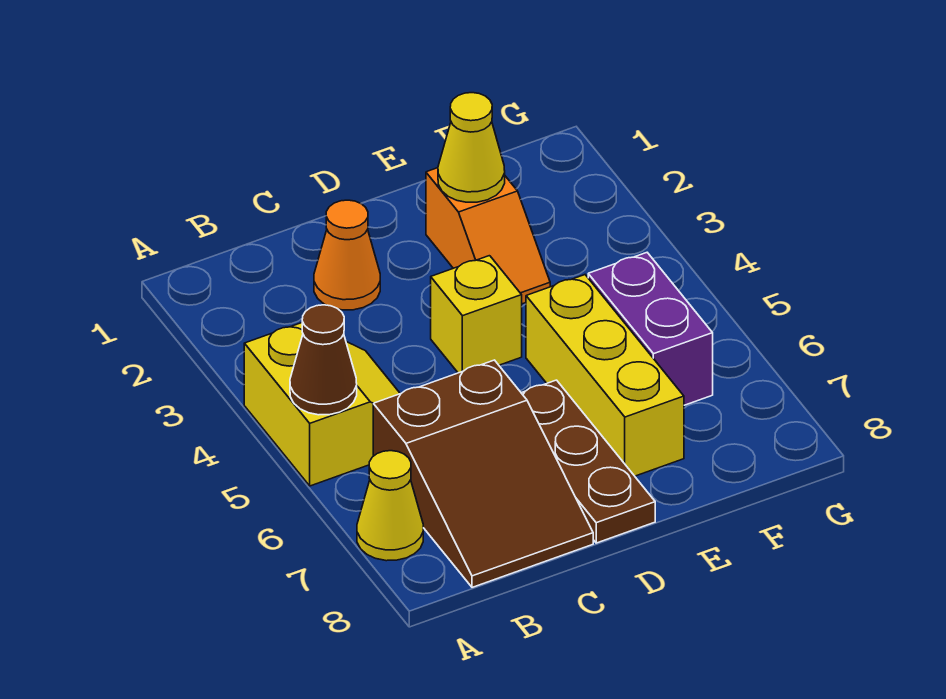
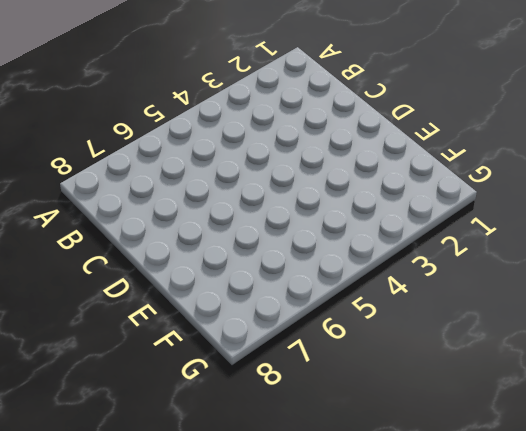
none -> yellow 2x2 slope [244,323,400,486]
none -> yellow 1x1 cone [357,451,423,561]

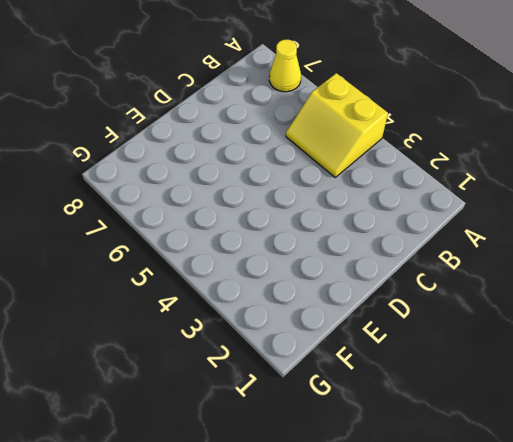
none -> brown 2x3 slope [373,360,593,587]
none -> orange 1x1 cone [314,200,380,310]

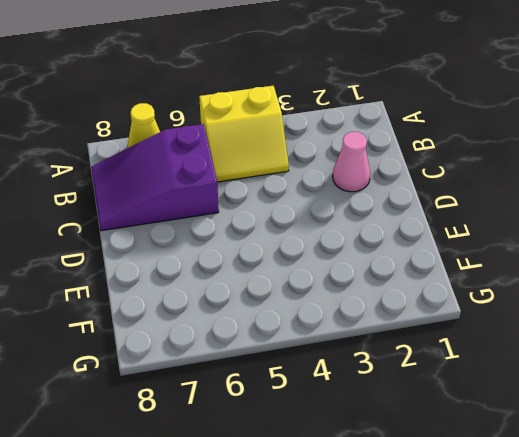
purple 2x3 slope [91,124,219,231] -> brown 2x3 slope [373,360,593,587]
pink 1x1 cone [333,132,370,192] -> orange 1x1 cone [314,200,380,310]
none -> yellow 1x1 brick [431,256,522,373]
none -> brown 1x3 plate [522,380,655,543]

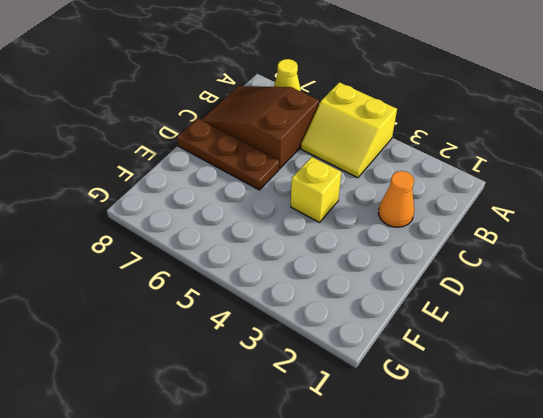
none -> orange 1x2 slope [426,168,550,304]
none -> yellow 1x3 brick [526,275,684,476]

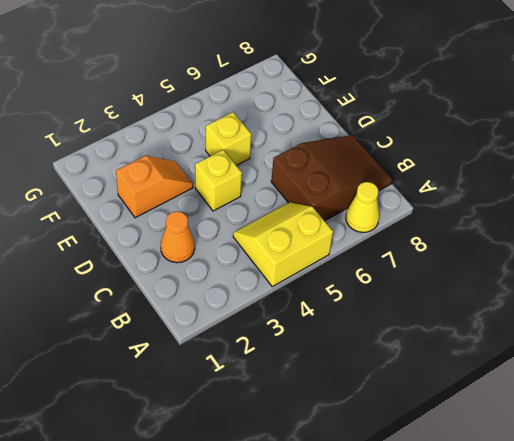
yellow 1x1 brick [206,112,251,166] -> yellow 1x3 brick [526,275,684,476]
none -> brown 1x3 plate [522,380,655,543]
none -> purple 1x2 brick [588,253,713,405]

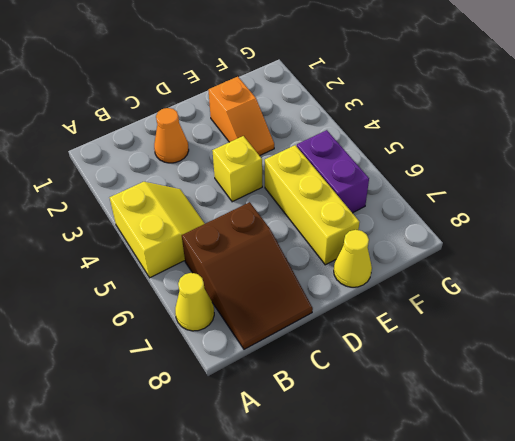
yellow 1x1 cone [334,230,372,287] -> yellow 1x1 cone moved to [438,93,505,202]
none -> brown 1x3 plate [522,380,655,543]
none -> brown 1x1 cone [290,305,357,415]

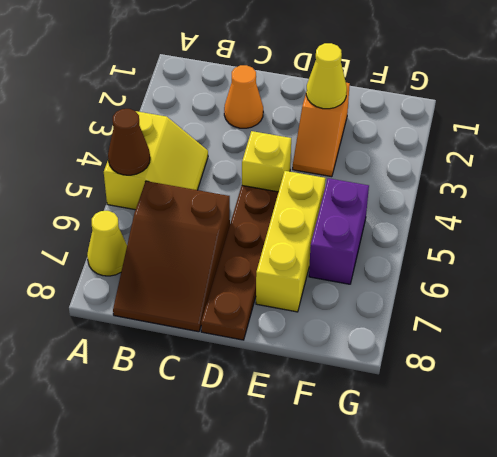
brown 1x4 plate [201,186,278,340] -> brown 1x3 plate [522,380,655,543]

